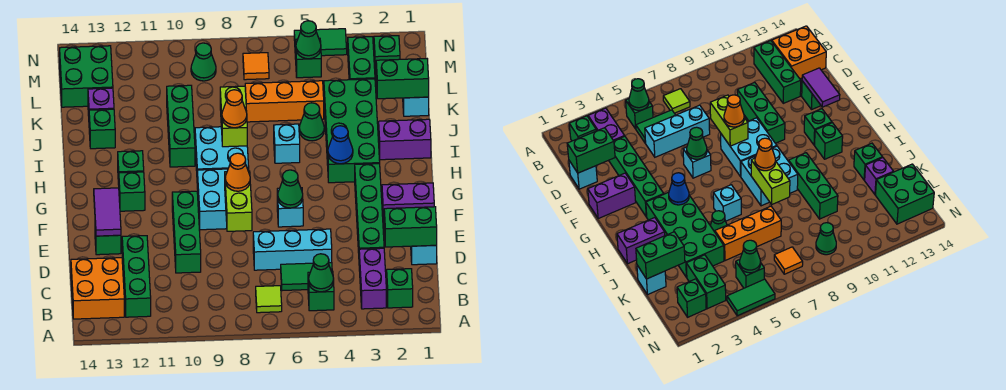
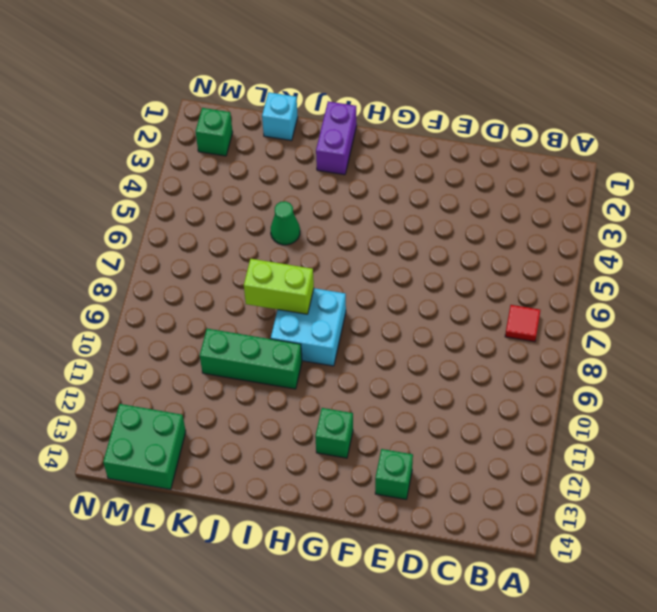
red 1x1 tile [505,305,541,342] -> lime 1x1 tile [256,286,282,313]
none -> green 1x1 brick [387,269,413,308]
none -> purple 1x2 brick [359,248,386,309]
none -> green 1x1 brick [308,271,334,311]
none -> green 1x3 brick [122,236,151,317]

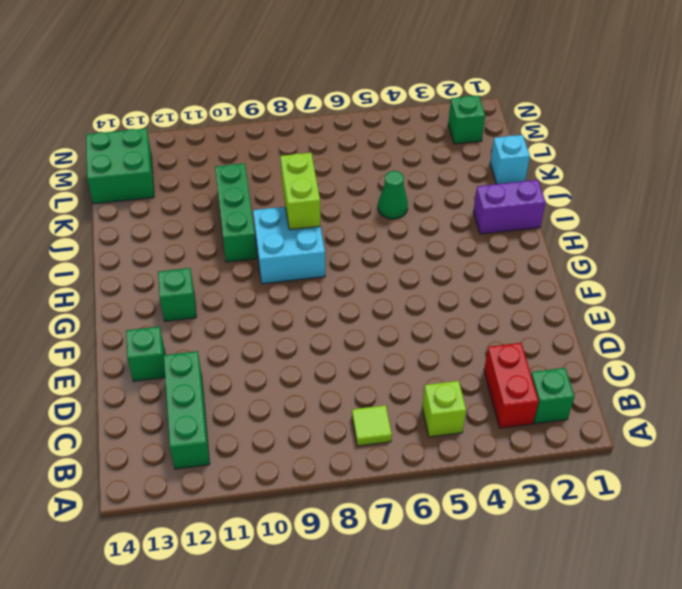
red 1x2 brick [484,343,539,428] -> purple 1x2 brick [359,248,386,309]
lime 1x1 brick [422,381,466,437] -> green 1x1 brick [308,271,334,311]
none -> orange 2x2 brick [71,258,124,319]
none -> green 1x2 tile [281,263,332,291]
none -> cyan 1x1 brick [411,245,437,265]
none -> green 1x4 brick [355,164,384,253]

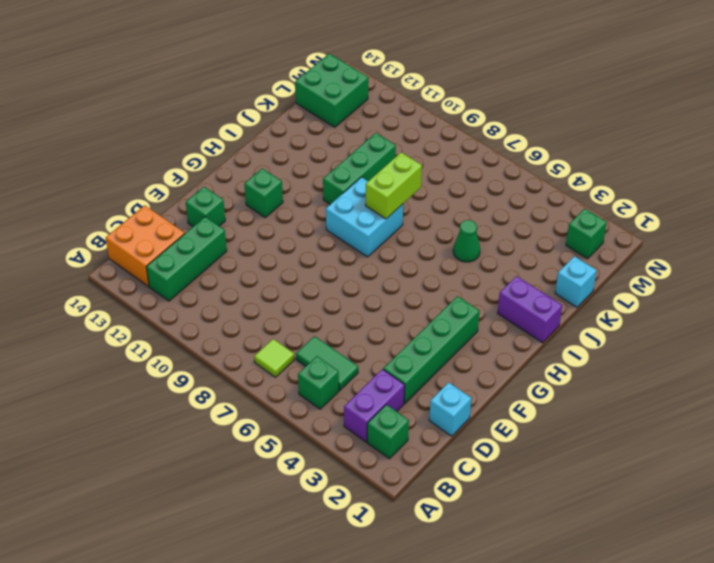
none -> cyan 1x3 brick [253,229,332,270]
none -> green 1x3 brick [172,191,201,273]
none -> purple 1x2 brick [382,183,434,223]
none -> cyan 1x1 brick [277,188,303,227]

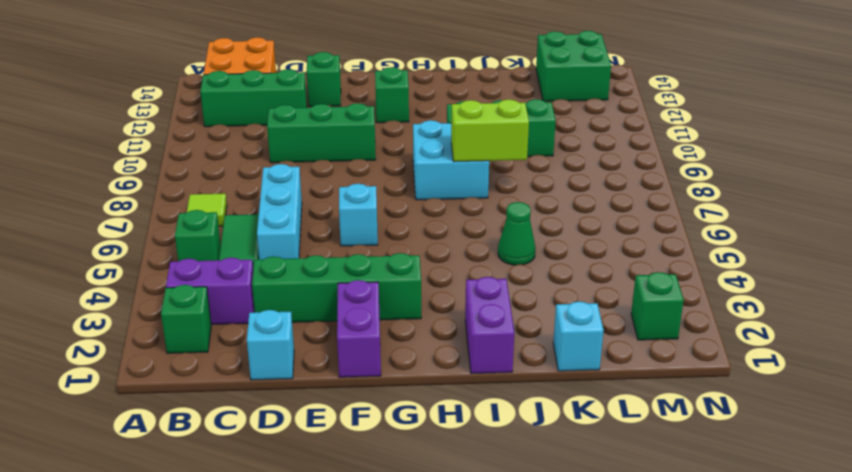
none -> cyan 2x2 brick [197,168,249,230]
none -> green 2x4 brick [324,79,380,183]
none -> green 1x1 brick [118,151,144,185]
none -> cyan 1x1 brick [274,124,300,163]

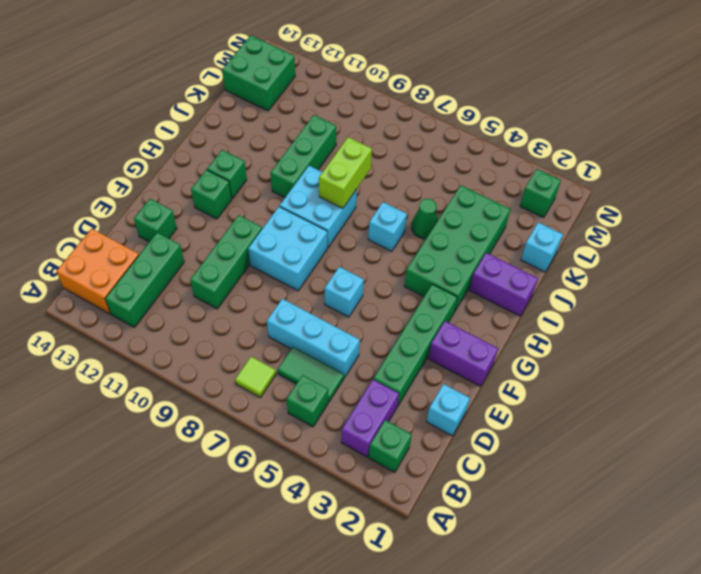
none -> green 1x1 brick [89,109,115,149]
none -> orange 1x3 brick [245,81,324,122]
none -> purple 1x1 brick [88,88,114,116]
none -> green 1x2 brick [348,37,375,80]

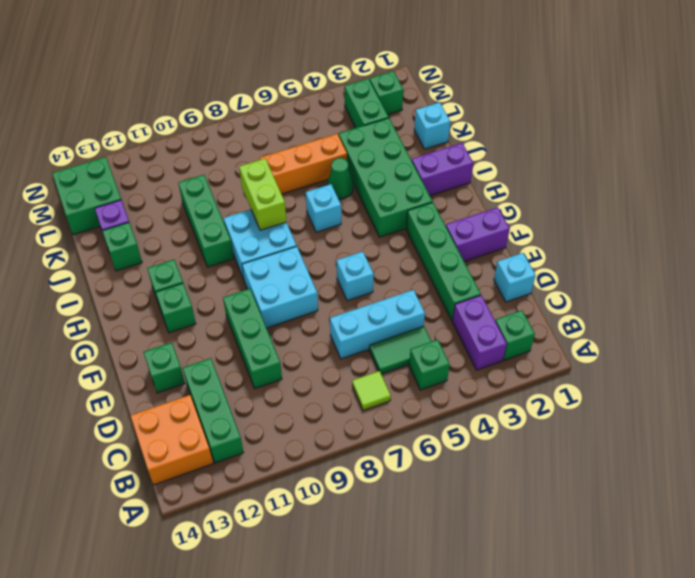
none -> green 1x1 brick [295,38,321,78]
none -> orange 1x1 tile [243,53,269,80]
none -> green 1x1 cone [191,43,216,81]
none -> green 1x2 tile [294,29,347,56]

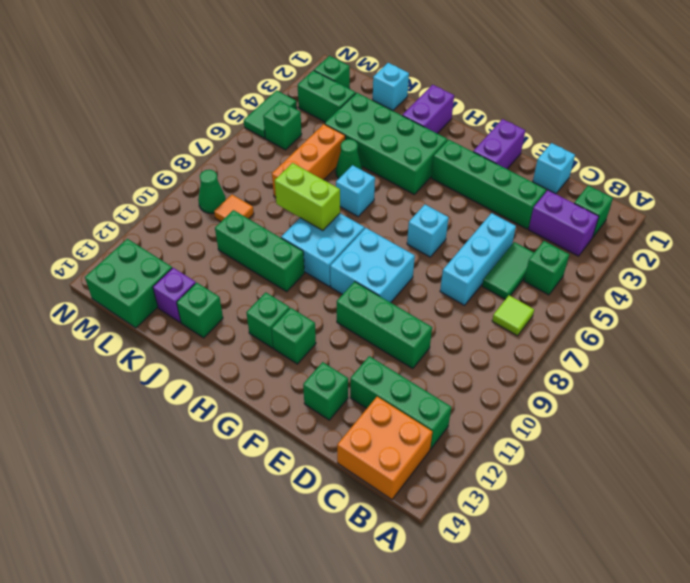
orange 1x1 tile [214,195,254,222] -> orange 1x1 tile moved to [243,53,269,80]
none -> green 1x1 cone [309,254,334,292]
none -> green 1x2 brick [384,207,437,247]
none -> lime 1x2 brick [225,171,252,231]
none -> purple 1x2 tile [94,188,121,236]

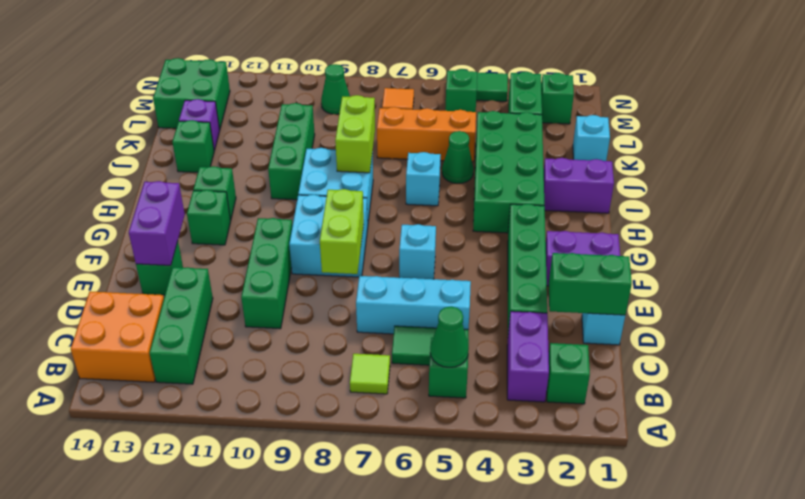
purple 1x2 brick [129,181,185,265] -> purple 1x2 tile [94,188,121,236]
none -> green 1x1 cone [278,170,303,208]
none -> blue 1x1 cone [328,126,353,164]
none -> green 1x2 brick [376,59,429,99]
none -> green 1x1 cone [296,21,321,59]

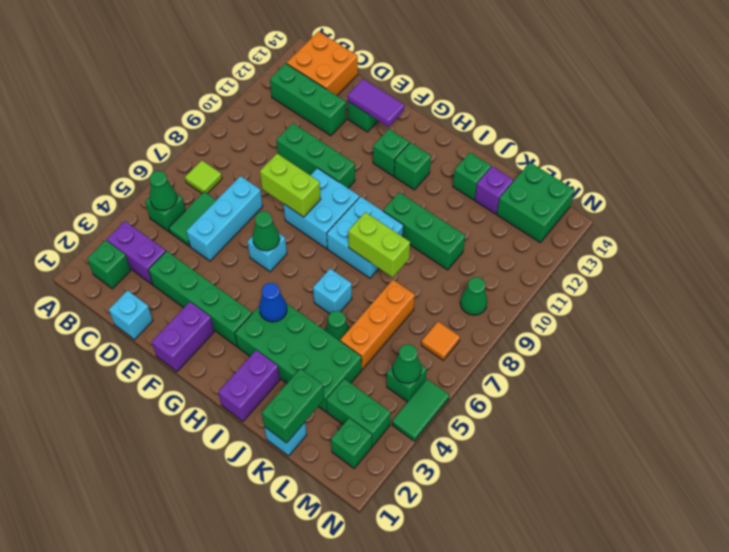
none -> green 1x2 brick [384,207,437,247]
none -> orange 1x1 cone [225,153,250,191]
none -> orange 1x1 cone [222,90,247,128]

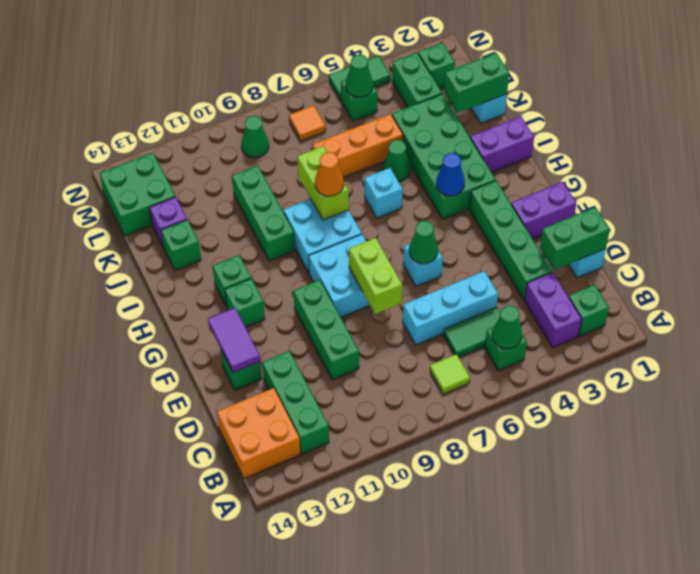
none -> orange 1x1 cone [225,153,250,191]

